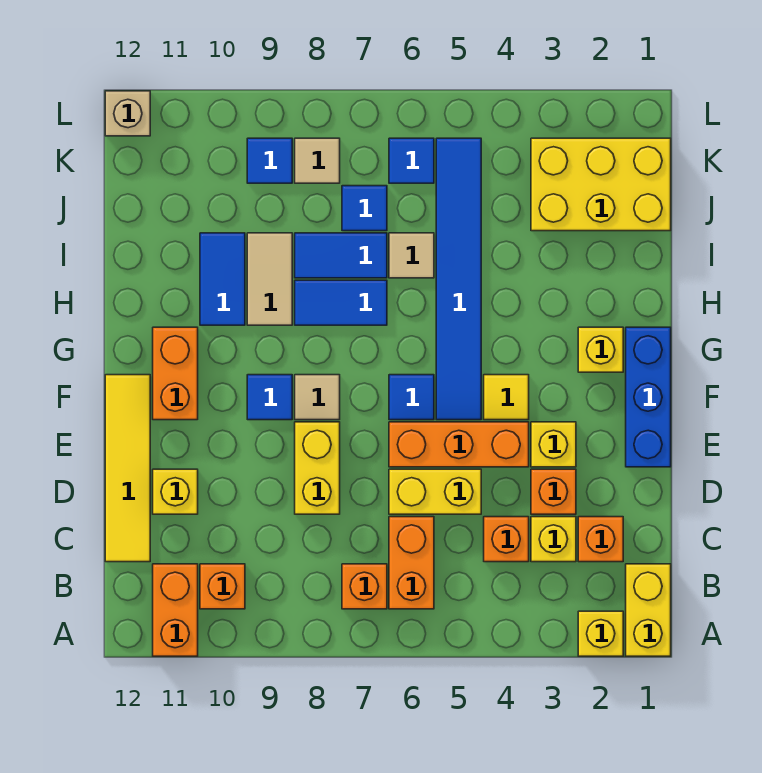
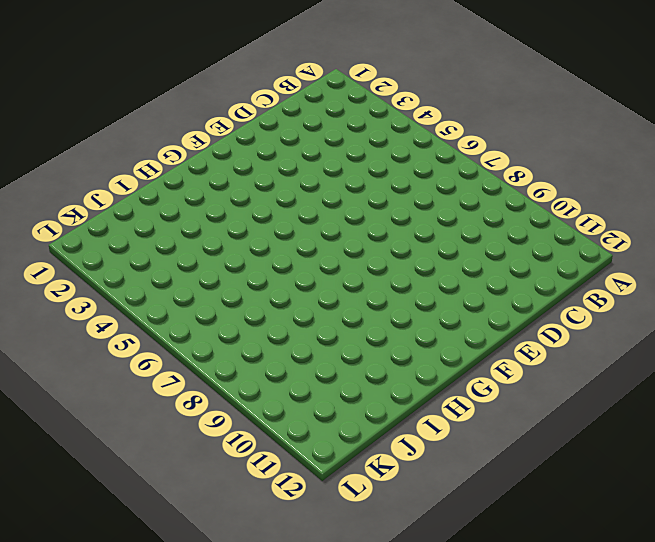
none -> yellow 1x2 brick [626,564,671,656]
none -> yellow 1x1 brick [578,611,623,656]
none -> orange 1x2 brick [153,564,198,656]
none -> orange 1x2 brick [389,517,434,609]

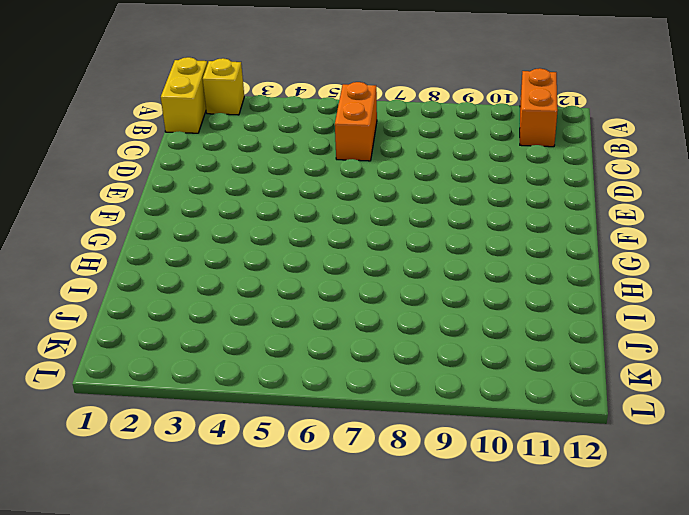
none -> orange 1x1 brick [342,564,387,609]
none -> orange 1x1 brick [200,564,245,609]
none -> orange 1x1 brick [578,517,623,562]
none -> yellow 1x1 brick [531,517,576,562]

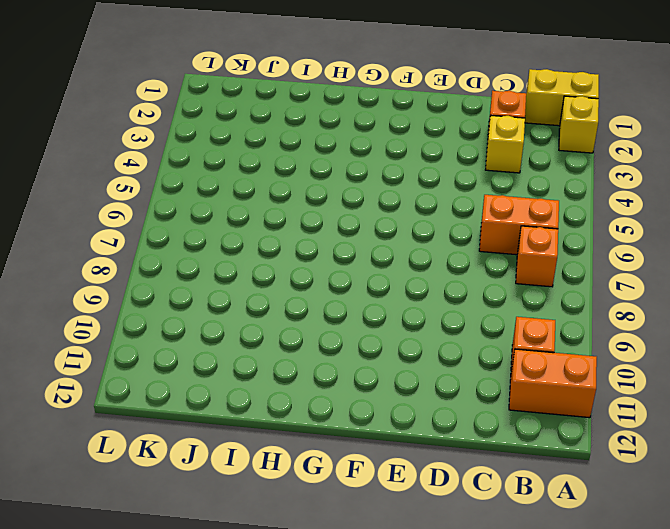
none -> orange 1x1 brick [484,517,529,562]
none -> yellow 1x4 tile [105,375,150,562]
none -> orange 1x1 brick [531,469,576,514]
none -> yellow 1x2 brick [389,469,481,514]

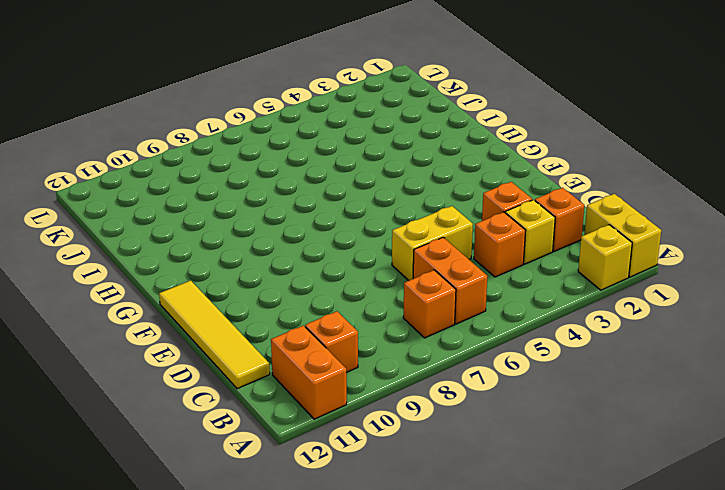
none -> yellow 1x2 brick [295,422,340,514]
none -> yellow 1x1 brick [153,469,198,514]
none -> blue 1x3 brick [626,327,671,467]
none -> yellow 1x1 brick [531,422,576,467]

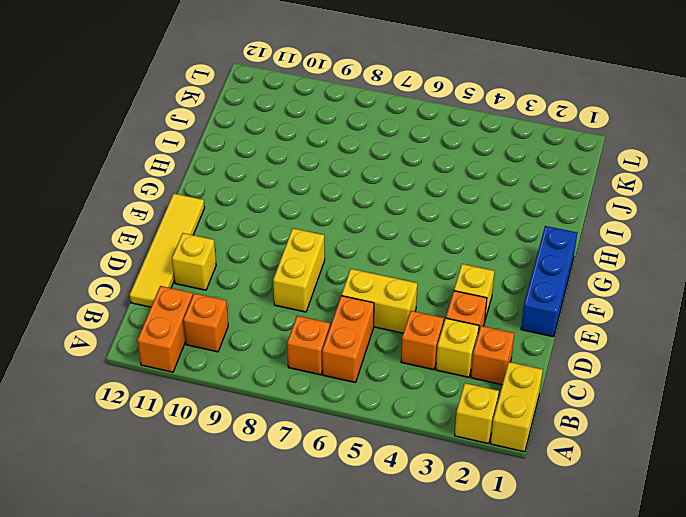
none -> orange 1x3 brick [389,422,529,467]
none -> yellow 1x1 tile [484,375,529,420]
none -> blue 1x6 tile [436,138,481,420]
none -> blue 1x1 tile [389,375,434,420]

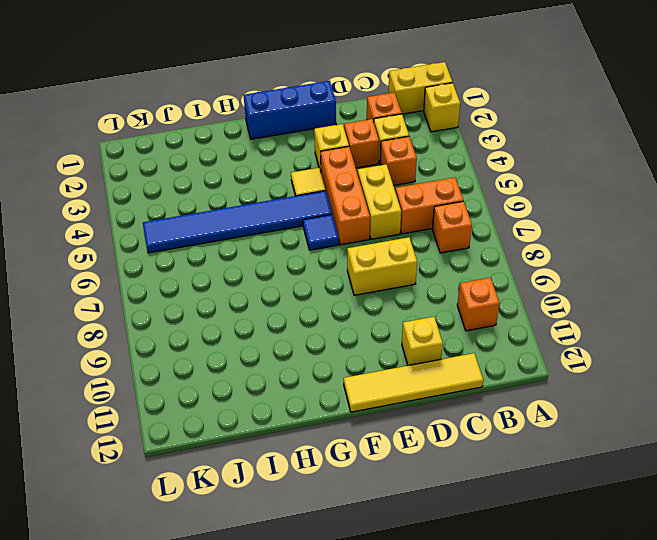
none -> orange 1x2 brick [153,564,198,656]
none -> tan 1x1 tile [295,375,340,420]
none -> blue 1x1 tile [247,375,292,420]
none -> orange 1x2 brick [153,327,198,420]

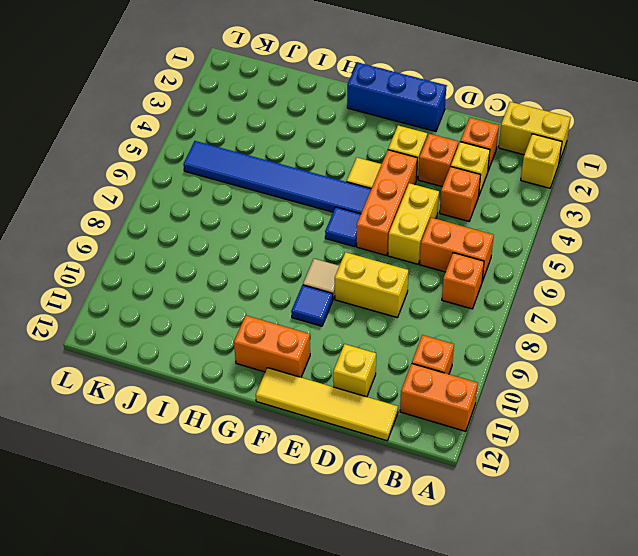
none -> yellow 1x1 brick [578,327,623,372]
none -> blue 1x2 tile [295,280,387,325]
none -> tan 1x2 tile [247,233,292,325]
none -> blue 1x2 tile [200,233,245,325]

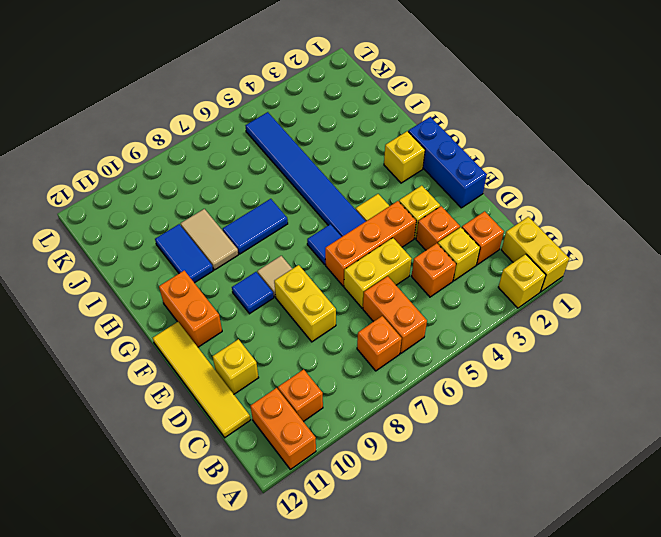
none -> tan 1x1 tile [389,233,434,278]
none -> blue 1x2 tile [295,233,387,278]
none -> yellow 2x3 brick [531,138,671,231]
none -> blue 1x1 tile [342,186,387,231]

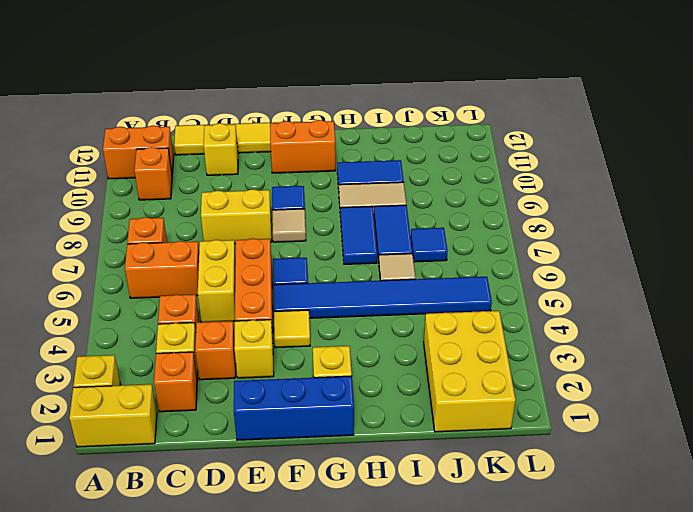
none -> blue 1x1 tile [389,138,434,183]
none -> tan 1x1 tile [295,138,340,183]
none -> blue 1x1 tile [247,138,292,183]
none -> tan 1x1 brick [105,91,150,136]

